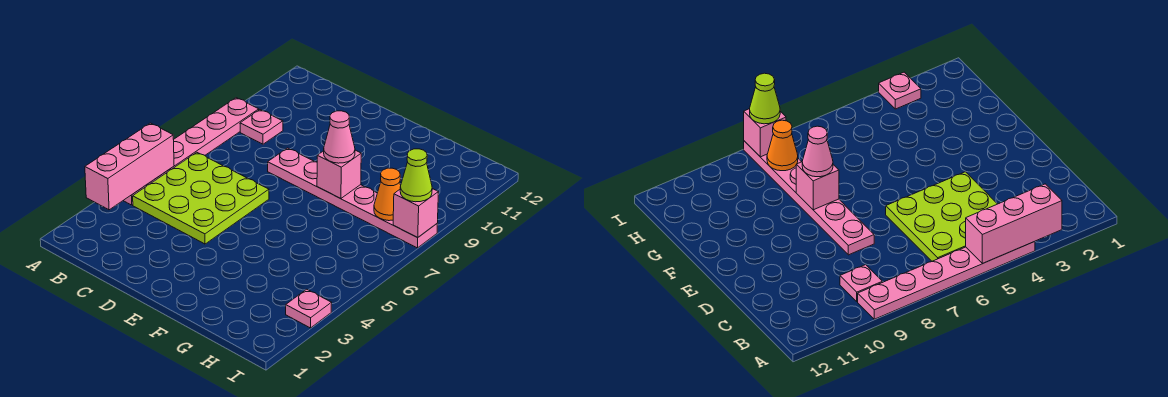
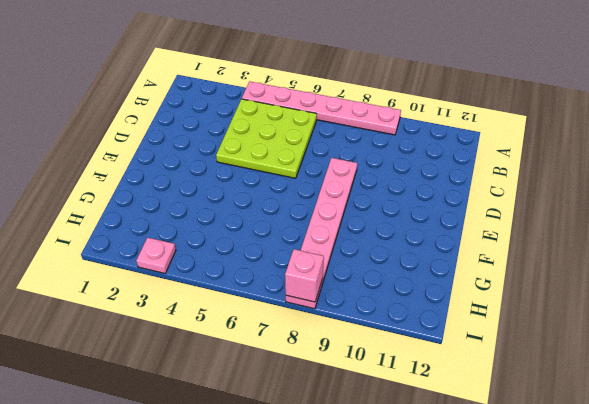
none -> pink 1x1 plate [240,110,283,144]
none -> pink 1x3 brick [85,123,174,210]

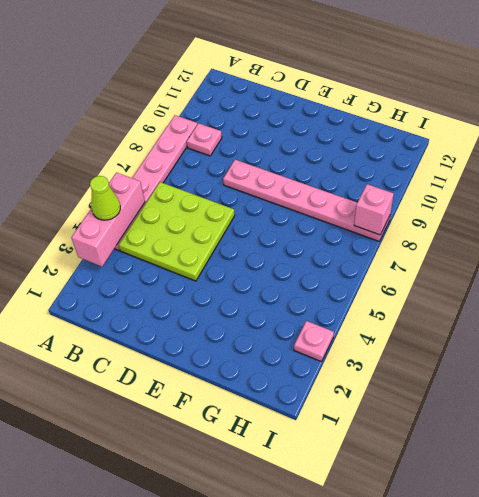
lime 1x1 cone [90,176,120,220] -> lime 1x1 cone moved to [400,149,432,202]
none -> pink 1x1 brick [317,150,361,199]
none -> orange 1x1 cone [374,168,401,221]

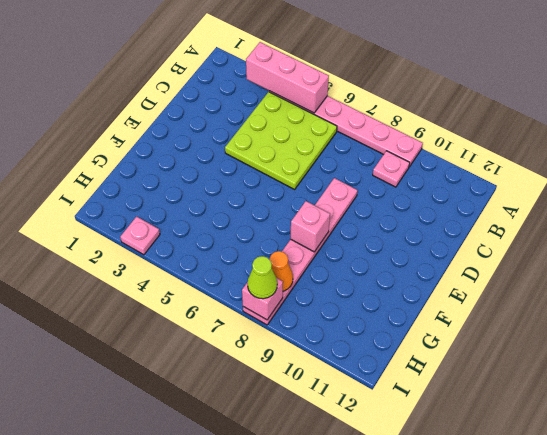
none -> pink 1x1 cone [324,111,355,163]

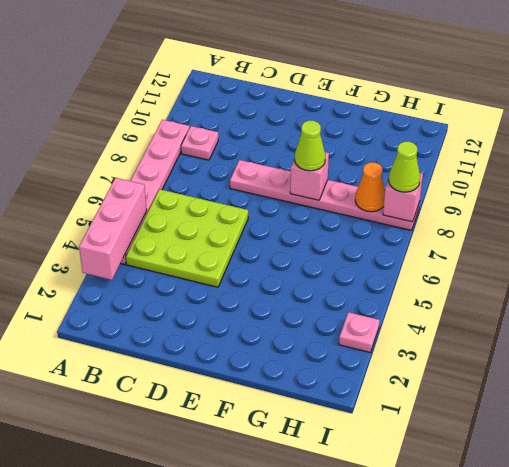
lime 1x1 cone [295,121,326,171] -> pink 1x1 cone [324,111,355,163]

